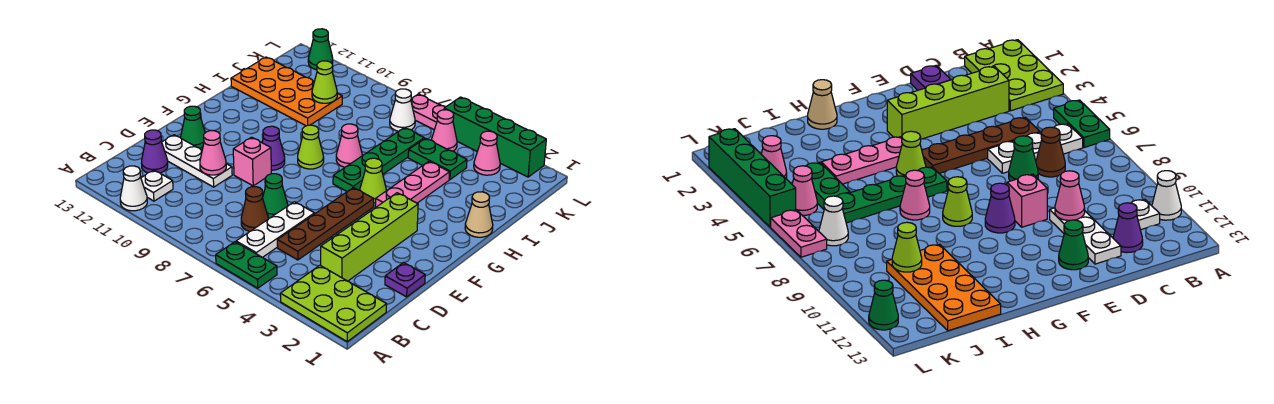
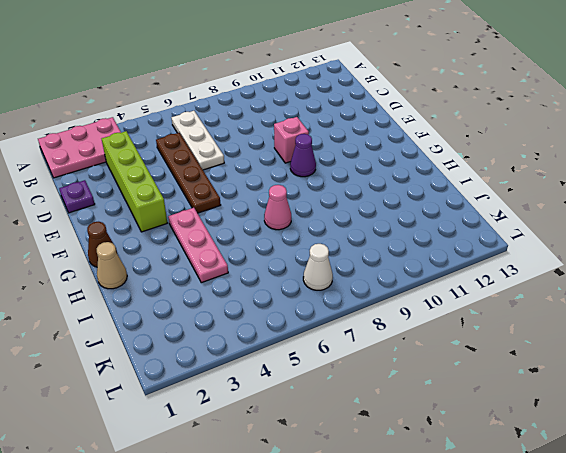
pink 2x3 plate [38,117,121,178] -> lime 2x3 plate [280,265,387,341]
brown 1x1 cone [87,222,117,267] -> brown 1x1 cone moved to [241,187,268,231]
none -> green 1x2 plate [216,242,277,288]
none -> white 1x1 cone [120,166,147,211]
none -> white 1x1 plate [141,170,173,201]
none -> purple 1x1 cone [141,130,168,173]

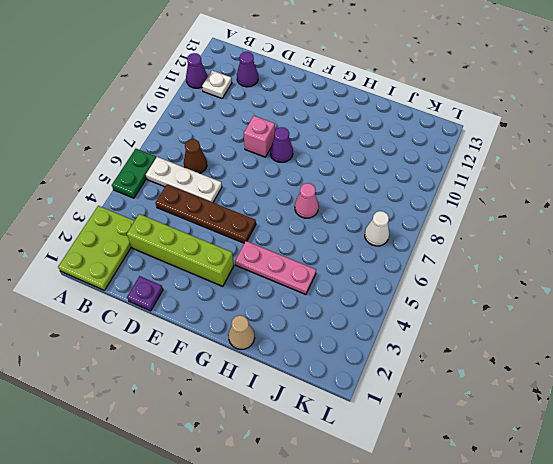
purple 1x1 cone [186,53,208,88] -> white 1x1 cone [120,166,147,211]
none -> green 1x1 cone [263,174,288,218]
none -> white 1x3 plate [162,135,232,187]
none -> green 1x1 cone [181,106,205,148]
none -> lime 1x1 cone [360,158,386,203]

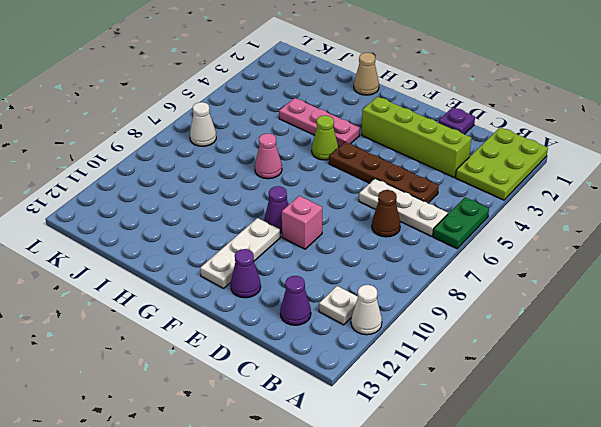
purple 1x1 cone [231,249,261,298] -> green 1x1 cone [181,106,205,148]
white 1x3 plate [200,218,280,288] -> white 1x3 plate moved to [162,135,232,187]
none -> green 1x1 cone [263,174,288,218]
none -> green 1x4 plate [333,128,424,192]
none -> lime 1x1 cone [298,125,324,169]
none -> orange 2x4 plate [231,57,342,126]

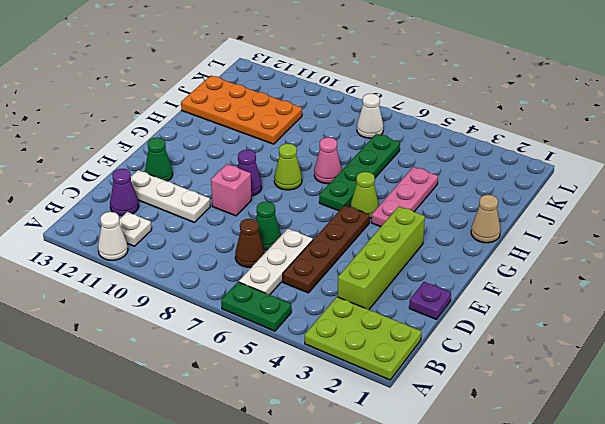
none -> green 1x2 plate [408,138,467,180]
none -> pink 1x1 cone [474,131,500,175]
none -> pink 1x1 cone [432,110,457,151]
none -> green 1x4 brick [444,97,546,177]

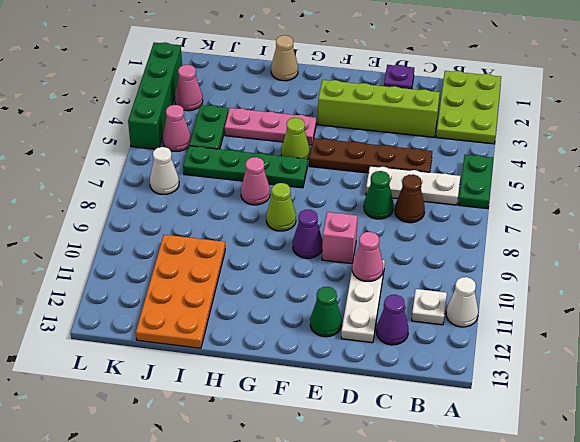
none -> pink 1x2 plate [411,94,445,130]
none -> green 1x1 cone [308,29,333,70]
none -> lime 1x1 cone [312,61,337,103]

